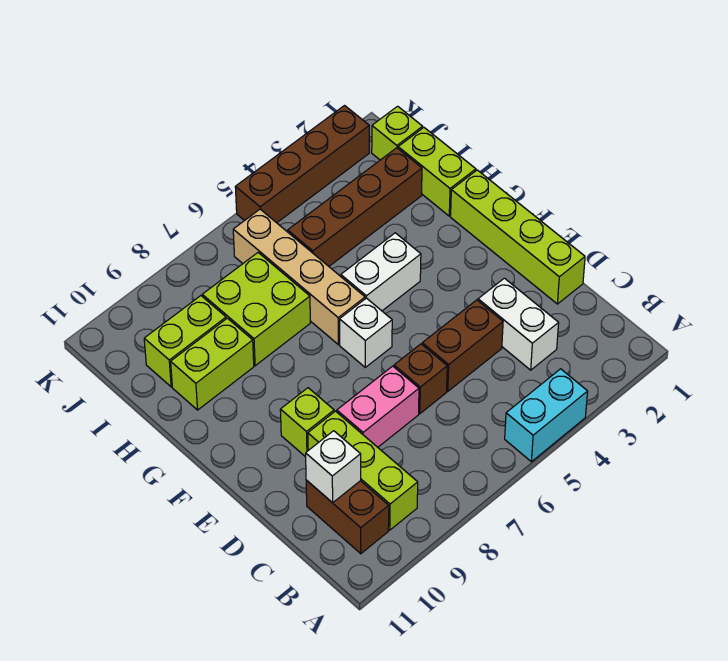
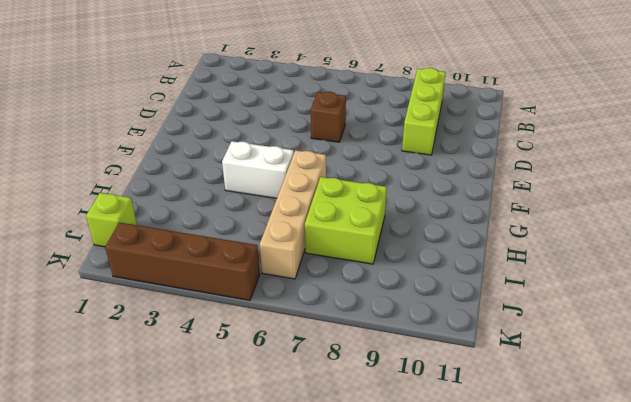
none -> cyan 1x2 brick [505,369,588,462]
none -> brown 1x2 brick [306,480,389,554]
none -> white 1x2 brick [478,278,559,370]

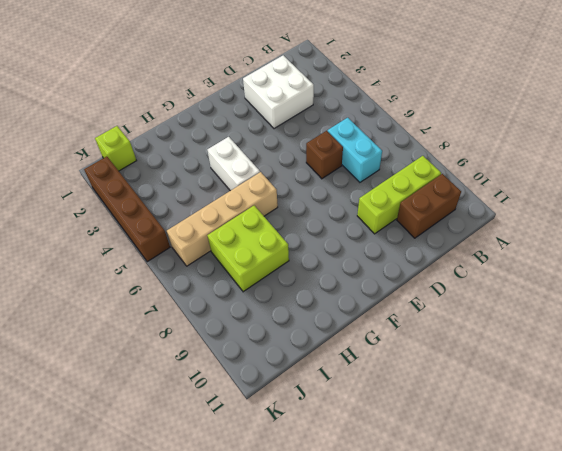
white 2x2 brick [243,55,314,129] -> white 1x2 brick [478,278,559,370]
cyan 1x2 brick [328,118,382,182] -> cyan 1x2 brick moved to [505,369,588,462]
none -> lime 1x4 brick [451,170,585,304]
none -> brown 1x2 brick [422,300,503,391]
none -> pink 1x2 brick [337,366,419,447]

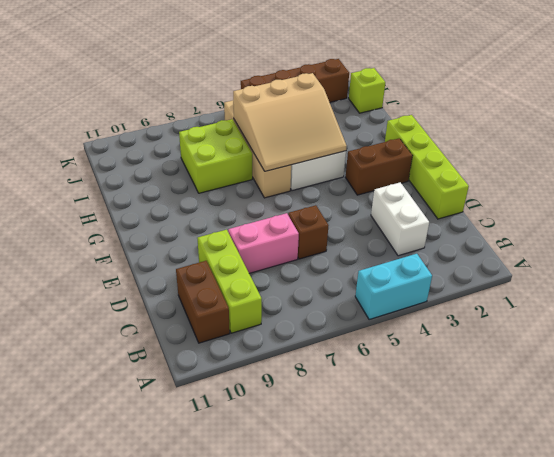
brown 1x2 brick [346,138,413,195] -> brown 1x2 brick moved to [422,300,503,391]
tan 3x3 slope [233,73,347,171] -> none
none -> lime 1x1 brick [280,388,334,457]
none -> white 1x1 brick [340,298,392,367]
none -> lime 1x2 brick [398,128,476,216]

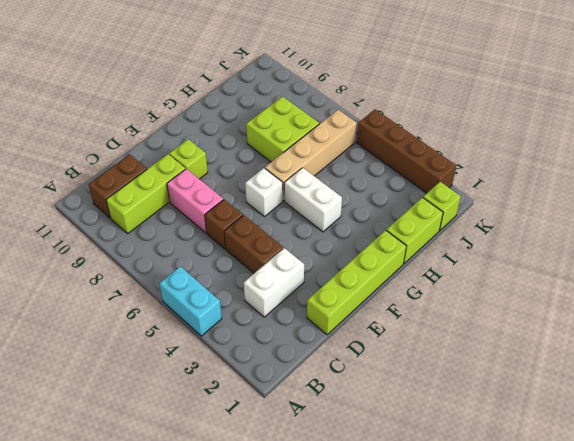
none -> lime 1x2 brick [171,318,254,410]
none -> brown 1x4 brick [288,148,422,266]
none -> lime 1x2 brick [144,296,226,387]

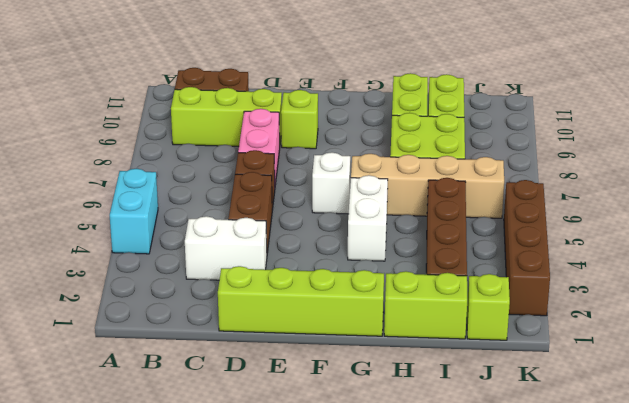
none -> white 1x1 brick [306,431,361,503]

